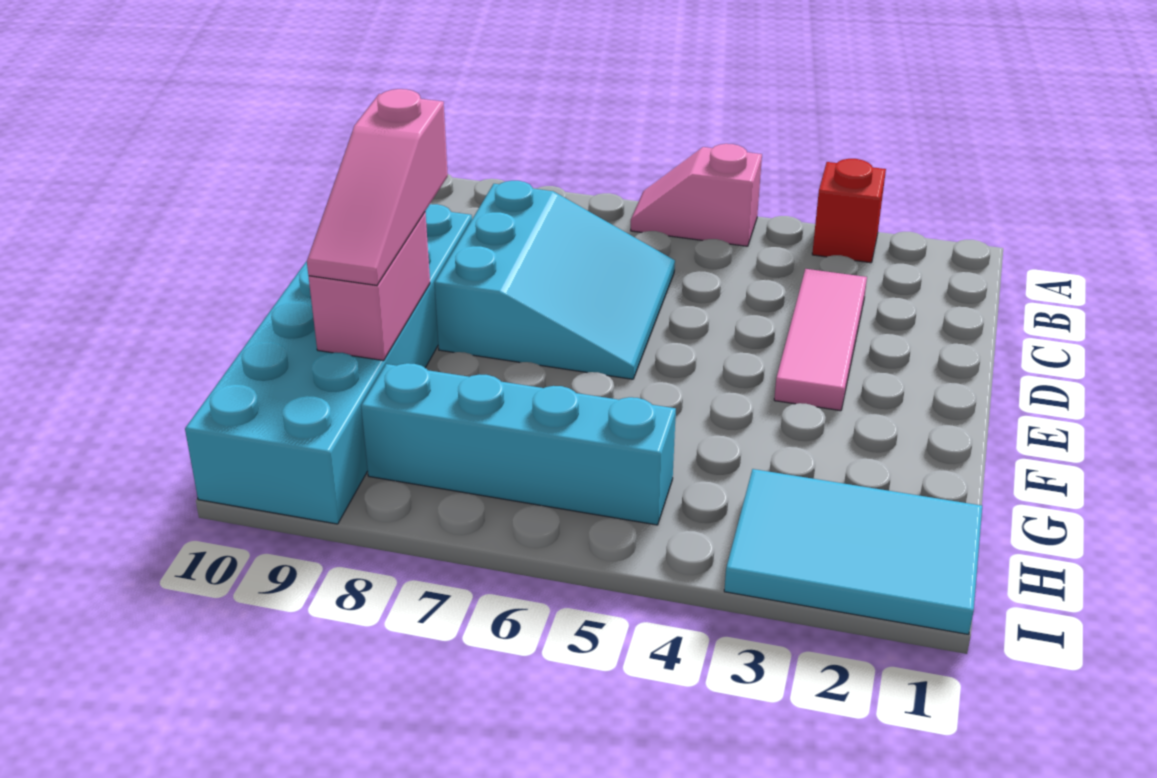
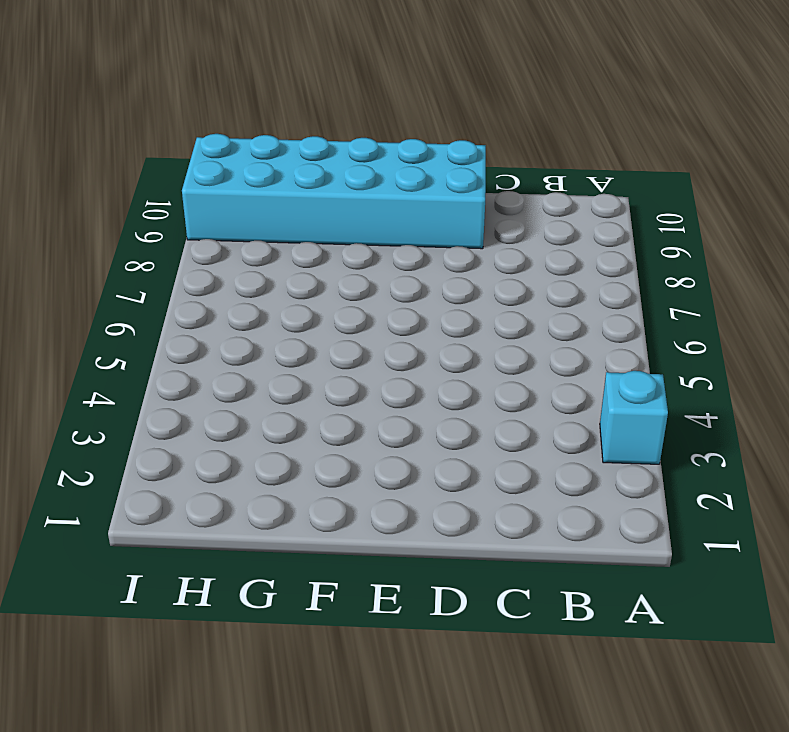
cyan 1x1 brick [600,371,668,464] -> red 1x1 brick [812,159,886,263]
none -> pink 1x2 slope [631,144,762,246]
none -> pink 1x3 tile [774,269,867,411]

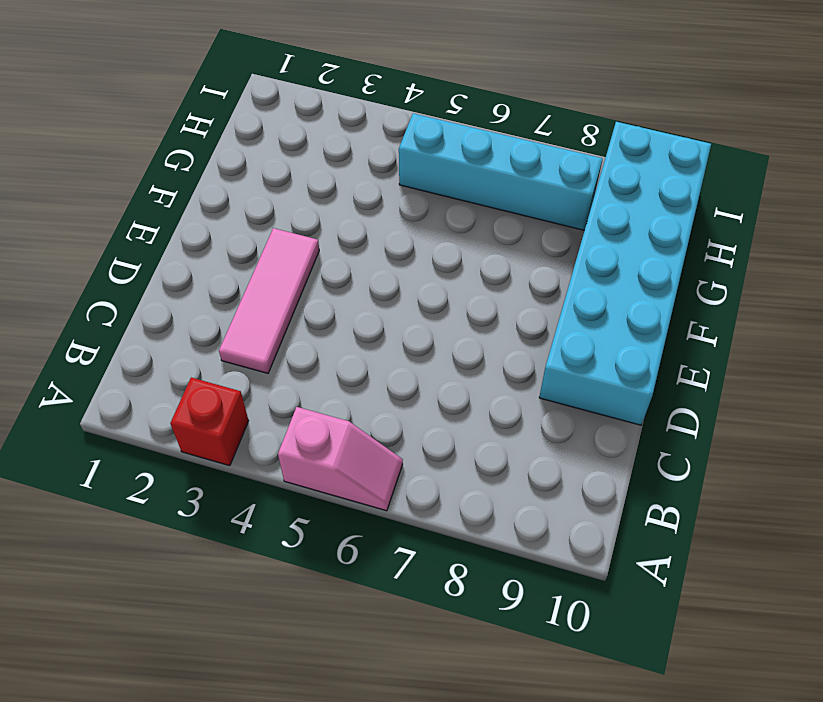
none -> cyan 3x3 slope [434,181,675,379]
none -> cyan 2x3 tile [724,469,982,635]

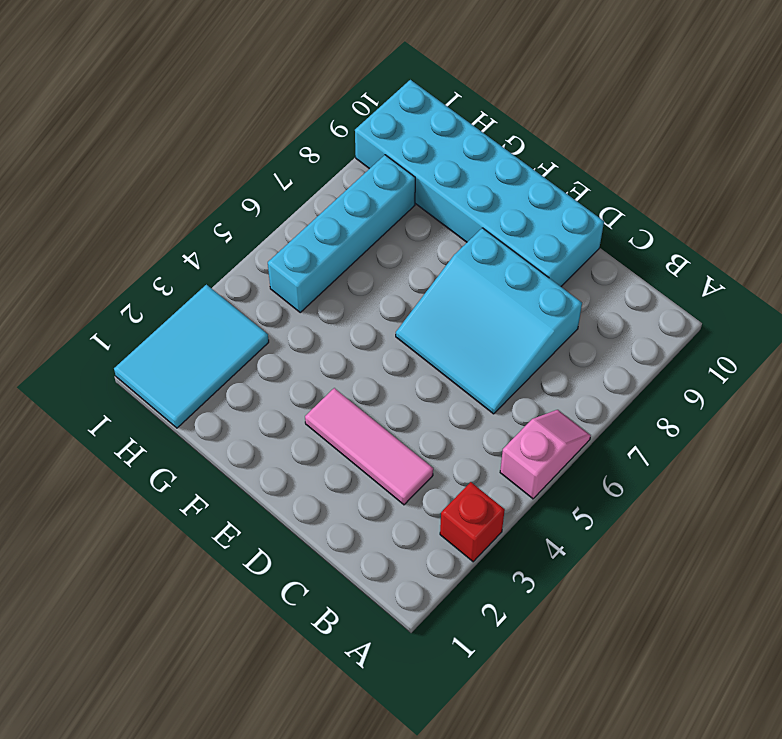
none -> pink 1x2 brick [309,212,430,361]
none -> pink 1x3 slope [307,89,448,285]

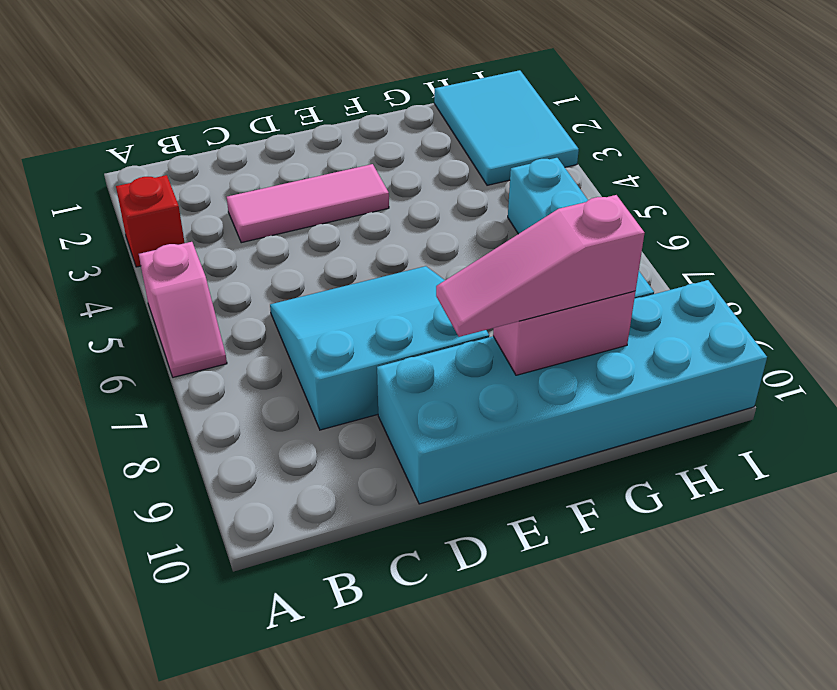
pink 1x3 slope [436,195,644,337] -> pink 1x3 slope turned to [307,89,448,285]

